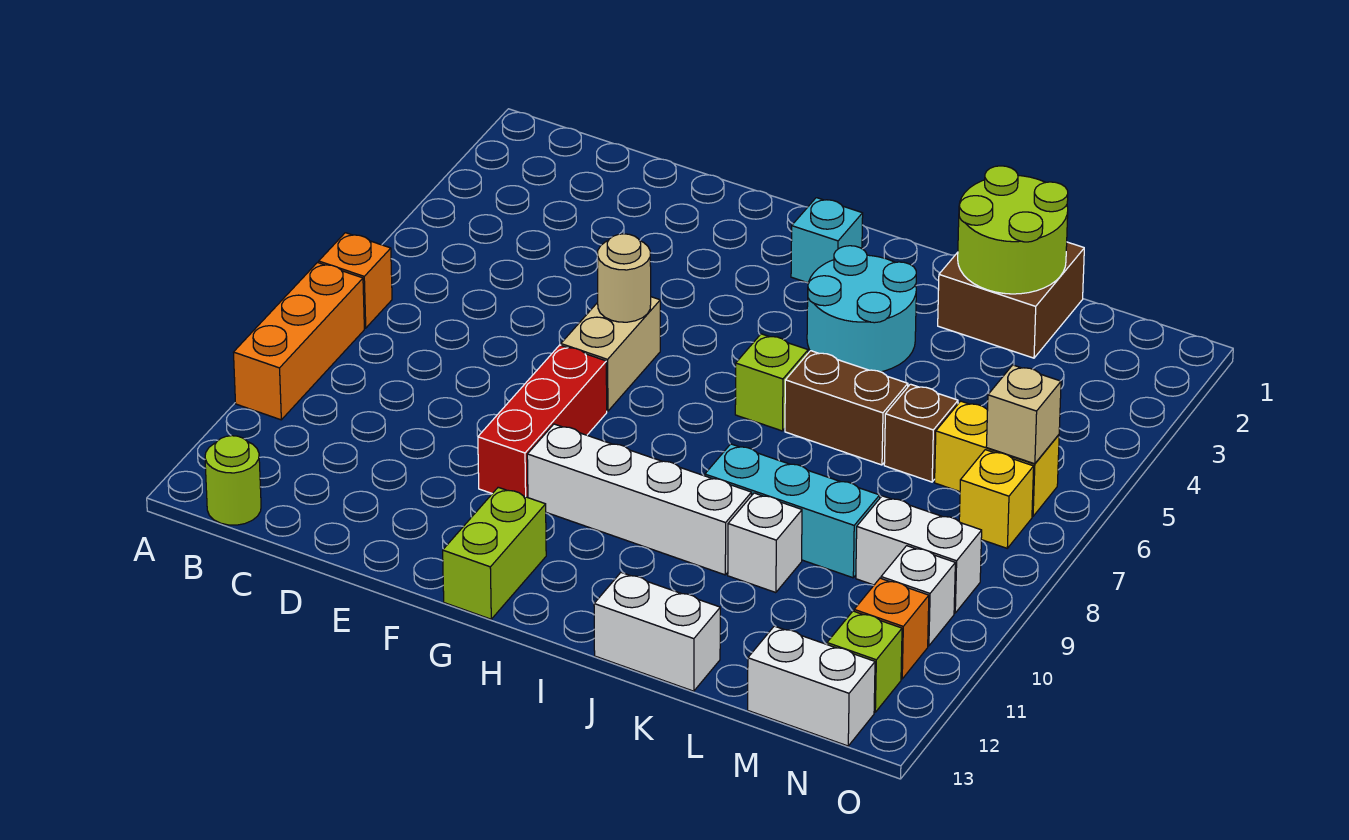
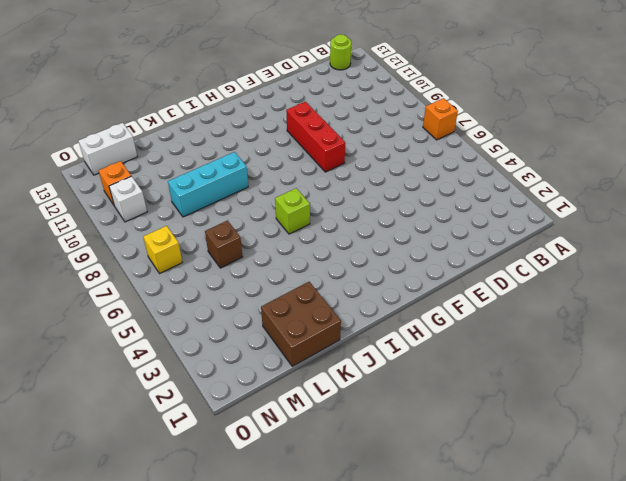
none -> orange 1x3 brick [233,263,364,420]
none -> tan 1x2 brick [561,297,660,411]
none -> white 1x4 brick [527,424,752,575]

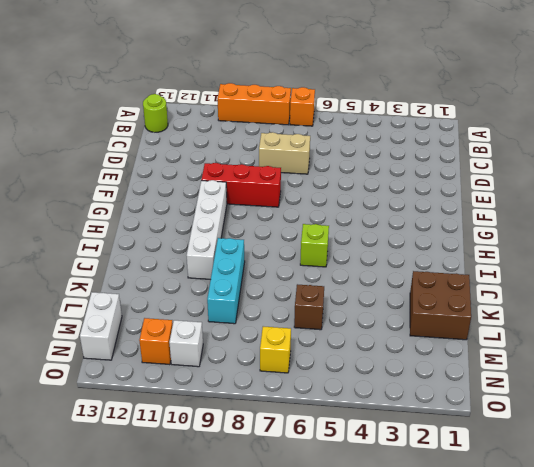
tan 1x2 brick [259,132,310,174] -> tan 1x2 brick moved to [561,297,660,411]
none -> lime 1x2 brick [443,487,546,619]
none -> cyan 1x1 brick [791,198,863,283]
none -> cyan 2x2 round brick [807,246,916,372]

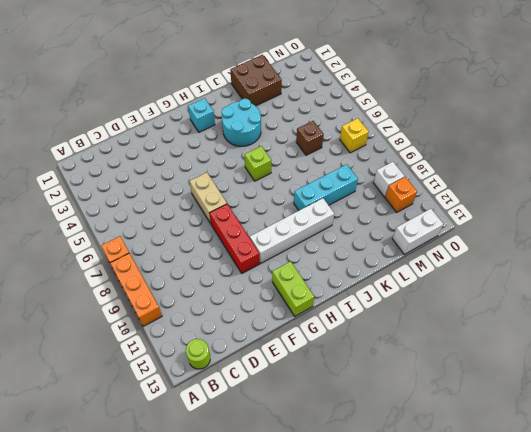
none -> brown 1x2 brick [785,351,908,465]
none -> white 1x2 brick [594,573,720,691]
none -> white 1x1 brick [728,493,802,593]

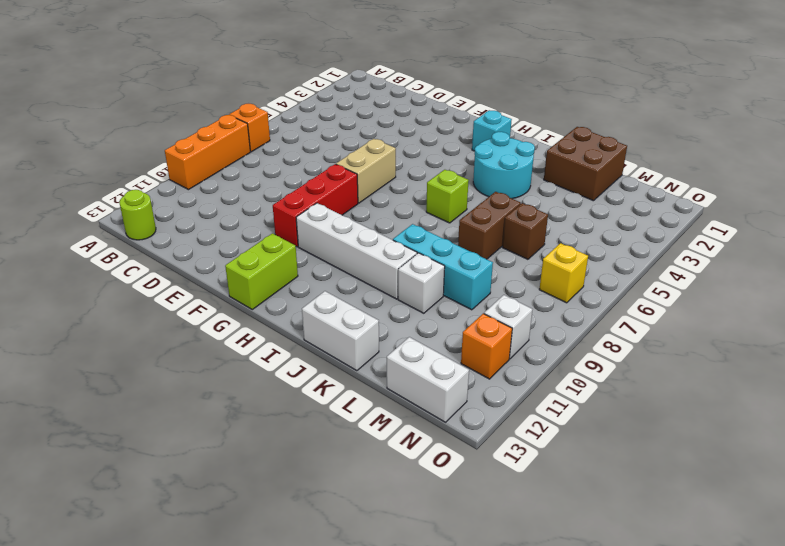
brown 1x2 brick [458,192,521,259] -> brown 1x2 brick turned to [785,351,908,465]
none -> yellow 1x2 brick [935,401,1059,516]
none -> white 1x2 brick [856,496,982,613]
none -> lime 1x1 brick [827,611,902,712]

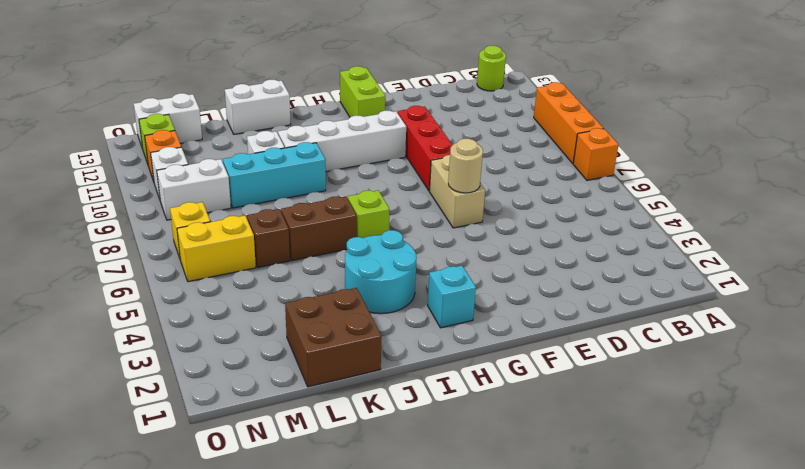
none -> lime 2x2 round brick [958,166,1068,294]
none -> tan 1x1 brick [986,365,1061,464]

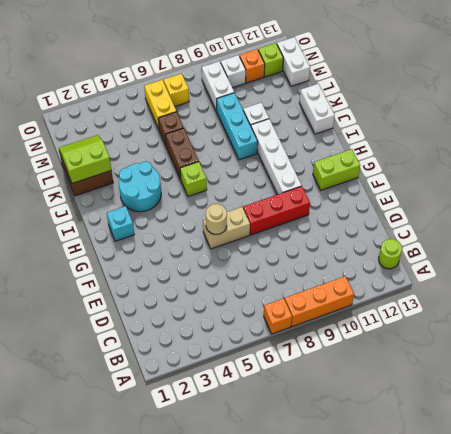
lime 2x2 slope [59,135,111,183] -> lime 2x2 round brick [958,166,1068,294]
none -> tan 1x1 brick [986,365,1061,464]

